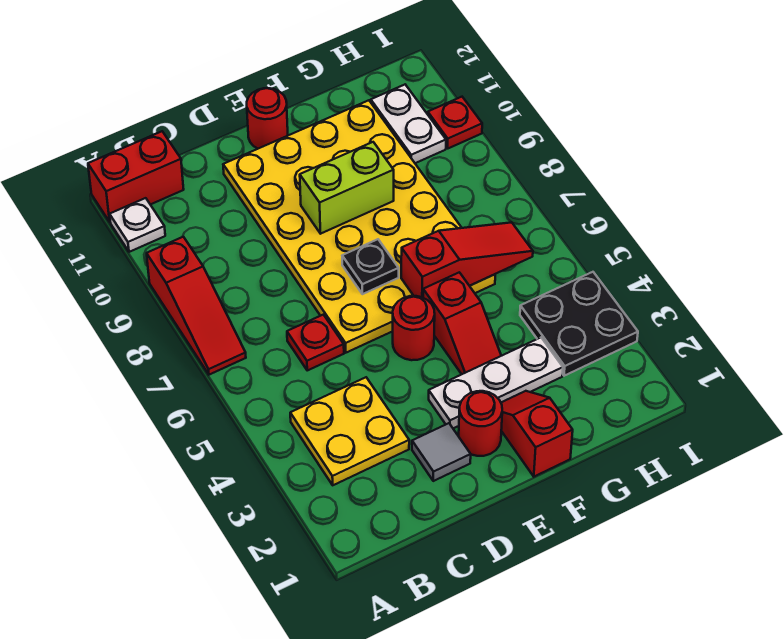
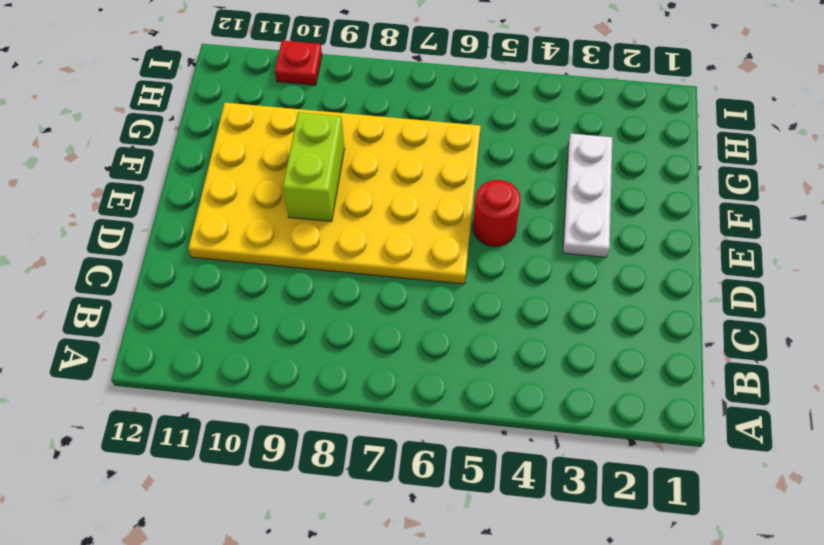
none -> red 1x3 slope [147,237,246,375]
none -> white 1x1 plate [110,198,165,252]
none -> red 1x2 brick [88,131,184,222]

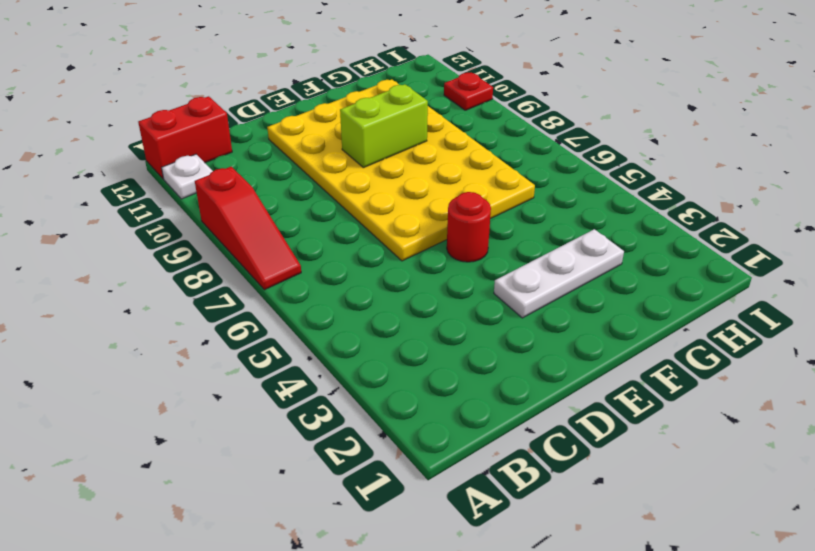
none -> yellow 2x2 plate [290,377,409,485]
none -> red 1x1 plate [287,315,344,370]
none -> grey 1x1 tile [412,423,471,481]

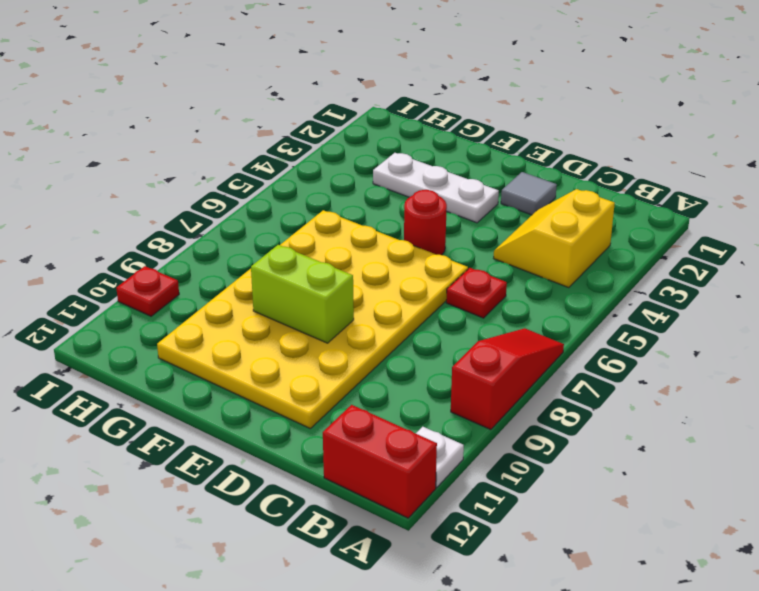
yellow 2x2 slope [494,189,615,288] -> yellow 2x2 plate [290,377,409,485]
none -> red 1x1 round brick [459,391,502,456]
none -> red 1x1 round brick [247,88,288,149]
none -> red 1x2 slope [501,391,573,477]

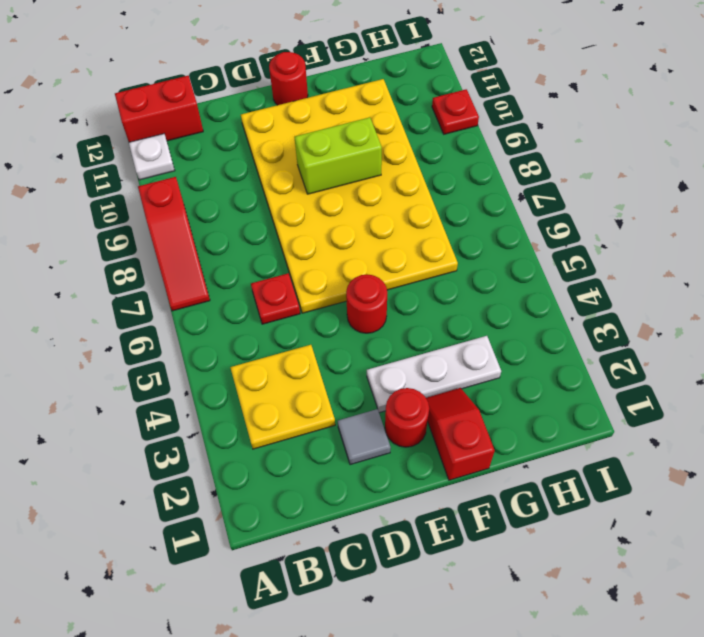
none -> red 1x2 slope [423,272,501,374]
none -> black 2x2 plate [520,272,638,376]
none -> white 1x2 plate [371,85,446,163]

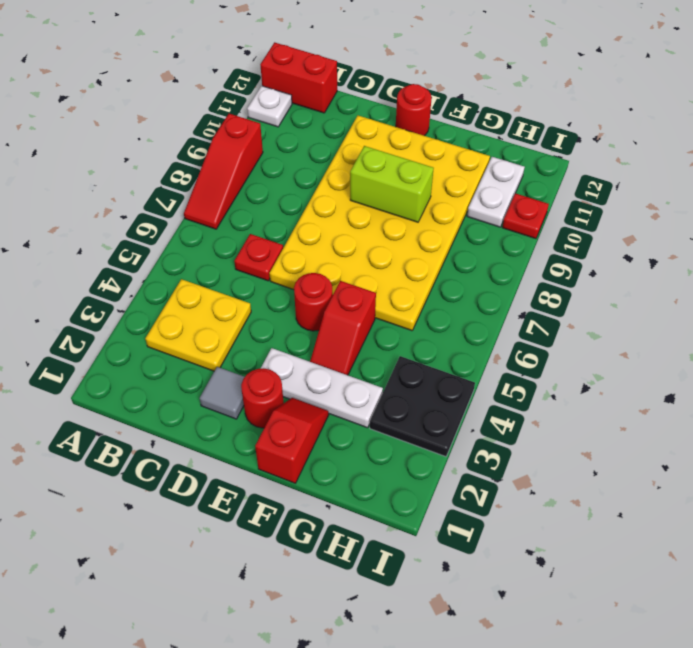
none -> black 1x1 plate [342,239,399,294]
none -> red 1x3 slope [401,222,533,297]

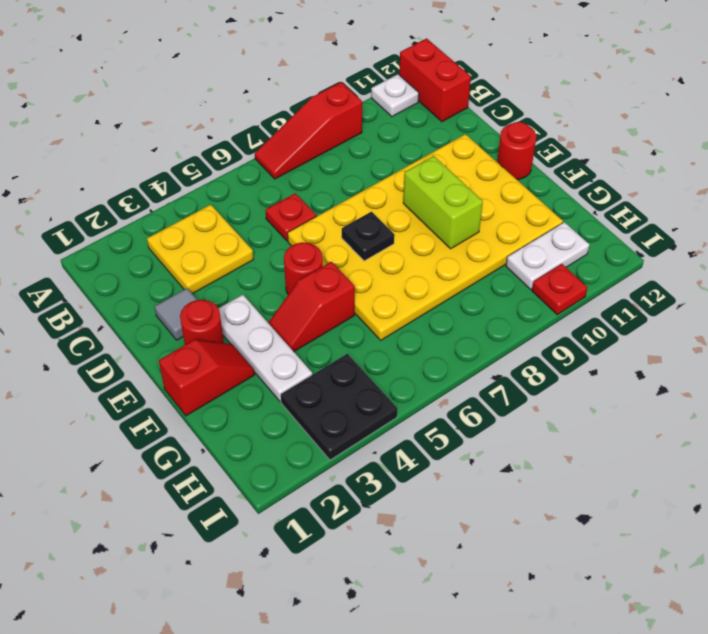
none -> red 1x3 slope [401,222,533,297]

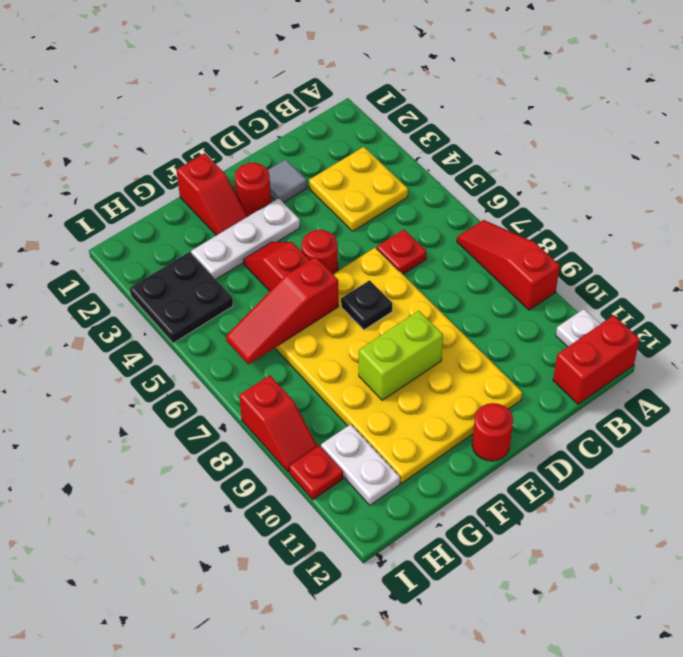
red 1x2 slope [239,375,318,472] -> none

